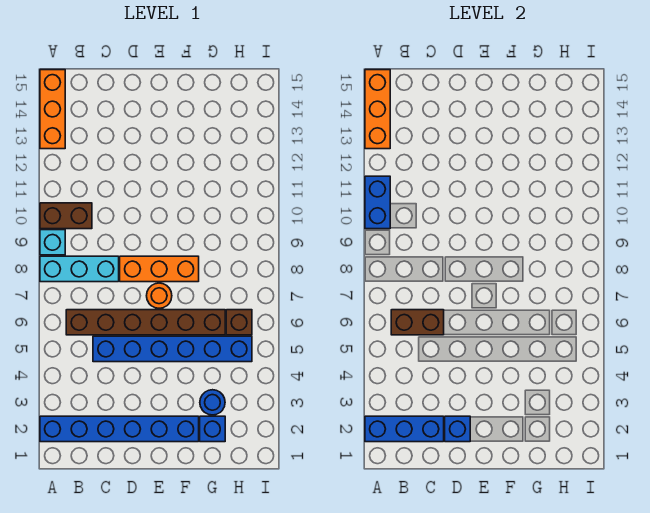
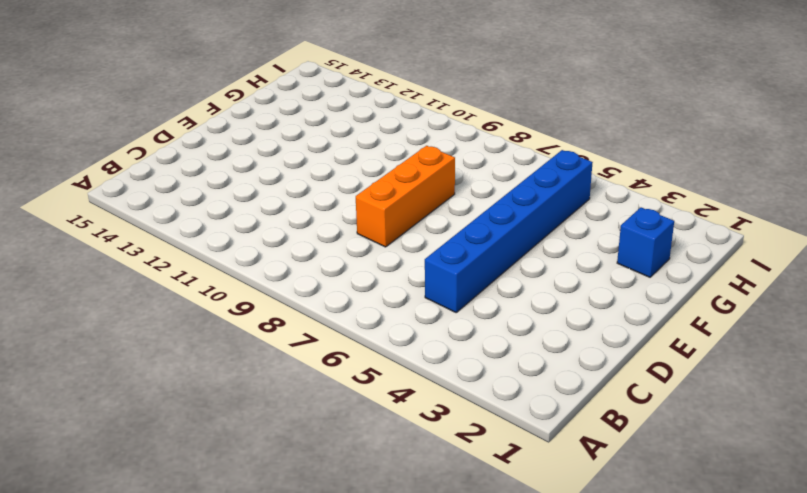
none -> blue 1x6 brick [40,416,199,442]
none -> cyan 1x3 brick [40,256,119,282]
none -> cyan 1x1 brick [40,230,65,255]

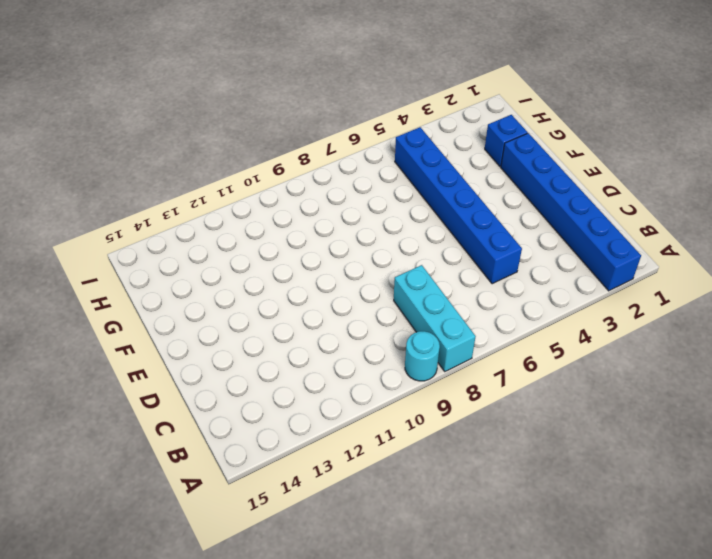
cyan 1x1 round brick [405,331,440,381] -> cyan 1x1 brick [40,230,65,255]
none -> brown 1x2 brick [40,203,92,229]
none -> orange 1x3 brick [40,70,65,149]
none -> brown 1x6 brick [66,310,225,335]

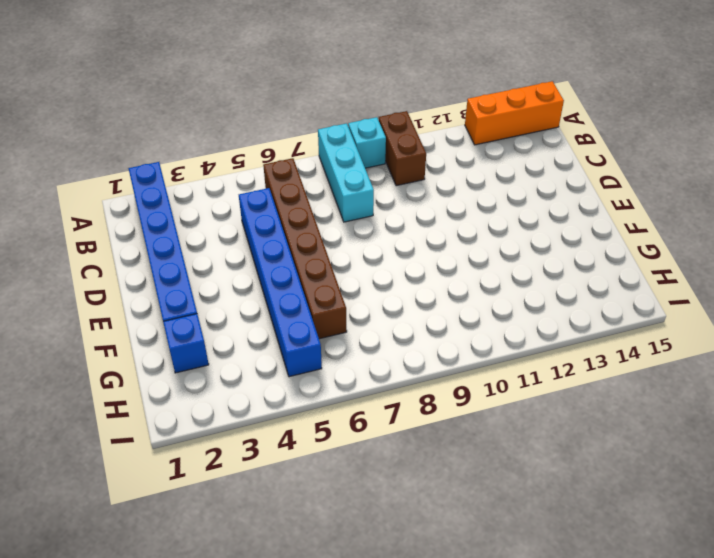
none -> orange 1x3 brick [120,256,199,282]
none -> orange 1x1 round brick [147,283,172,308]
none -> blue 1x1 round brick [200,390,225,415]

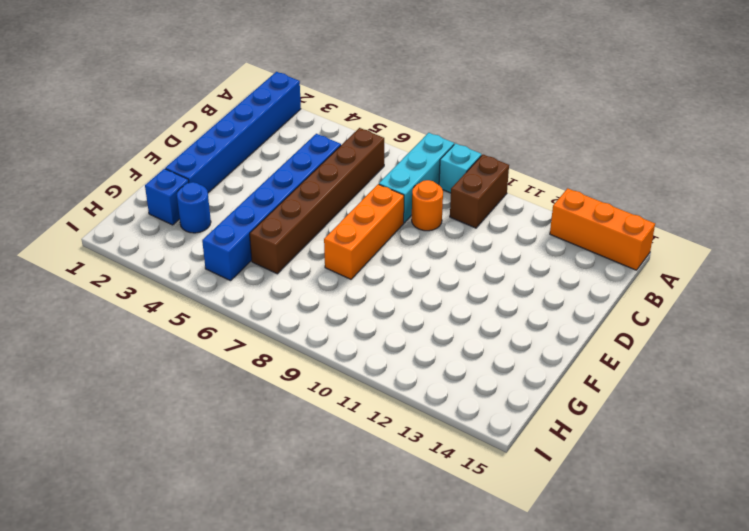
orange 1x1 round brick [412,180,443,231] -> orange 1x1 round brick moved to [147,283,172,308]
none -> brown 1x1 brick [226,310,252,335]
none -> blue 1x3 brick [365,416,444,442]
none -> blue 1x2 brick [365,176,390,229]

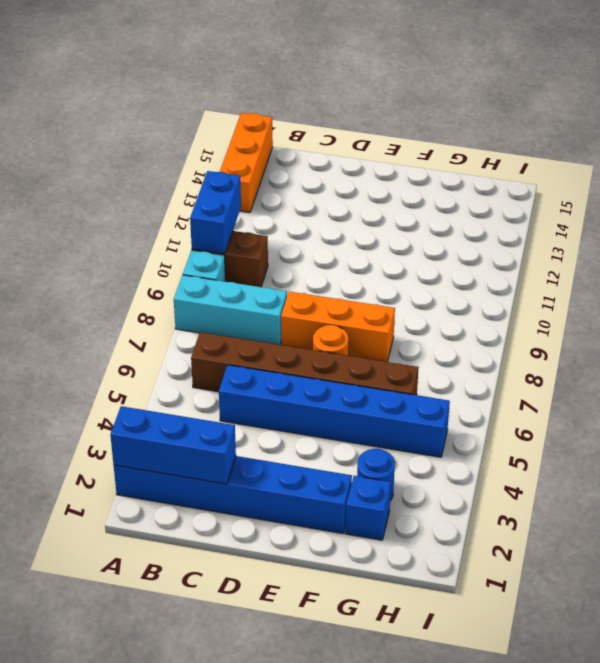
none -> brown 1x1 brick [226,310,252,335]
none -> orange 1x3 brick [365,70,390,149]
none -> brown 1x2 brick [391,310,444,335]

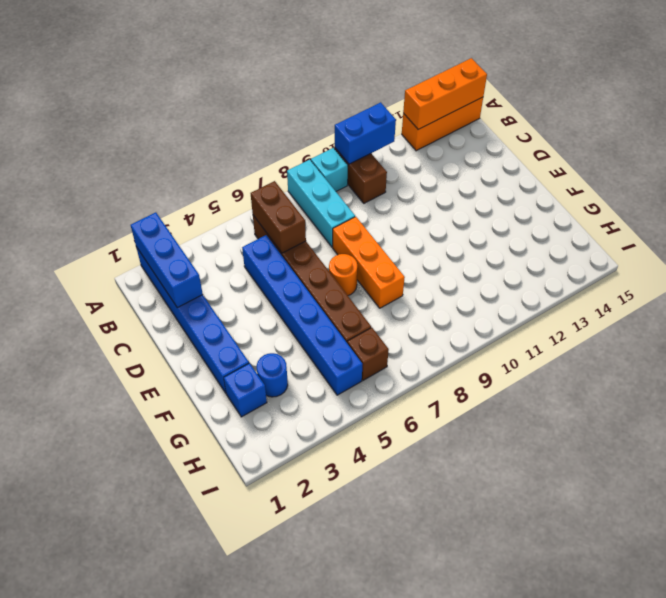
none -> blue 1x1 brick [445,416,470,442]

